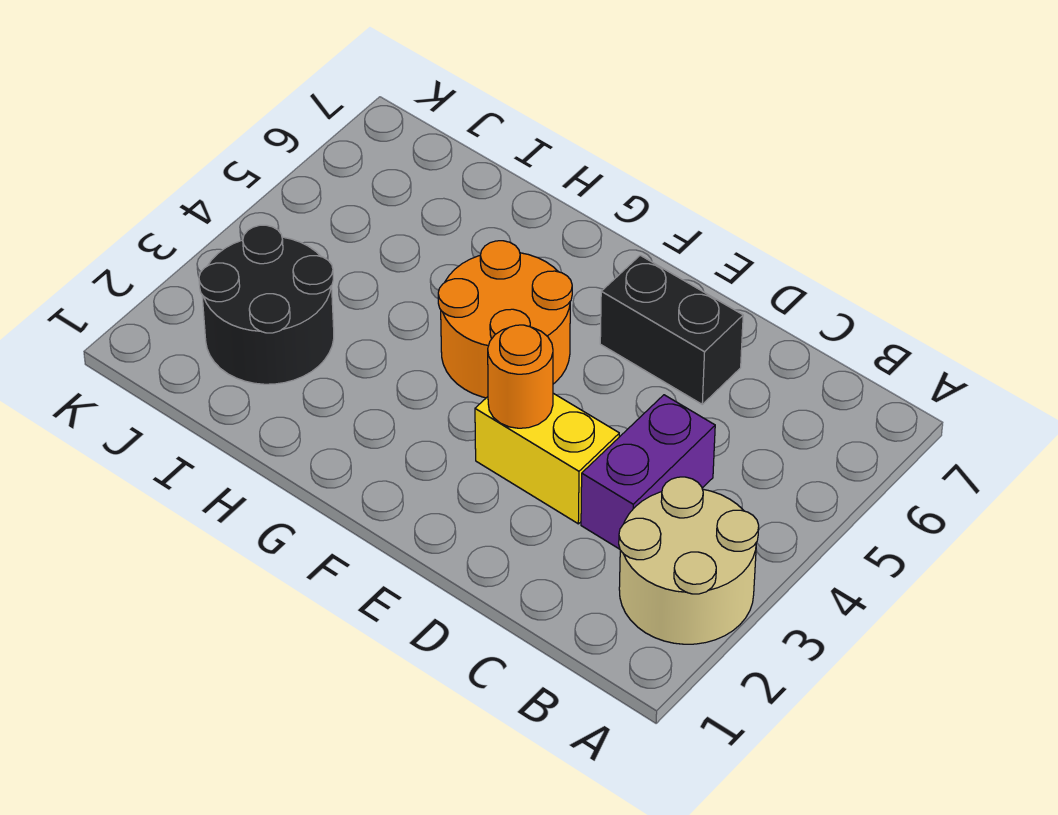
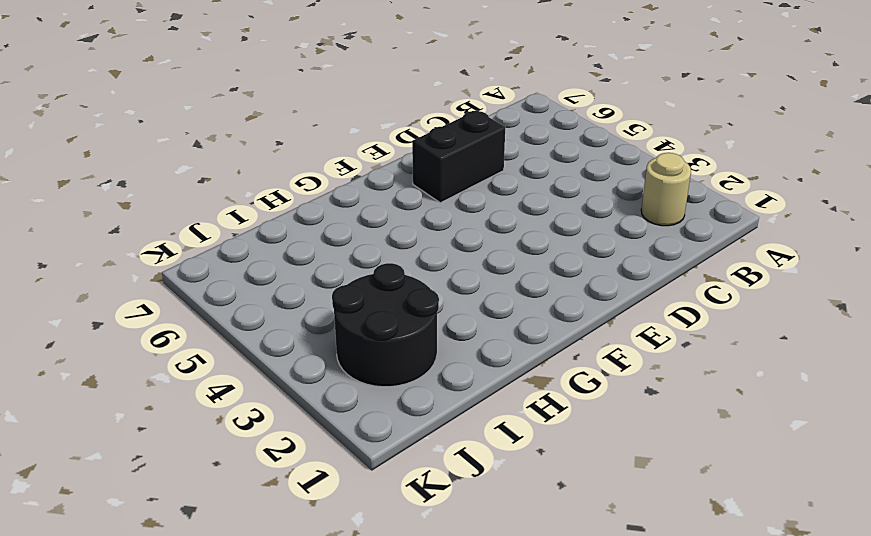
tan 1x1 round brick [641,153,691,226] -> tan 2x2 round brick [619,477,759,644]
none -> purple 1x2 brick [581,395,715,549]
none -> yellow 1x2 brick [475,393,619,524]

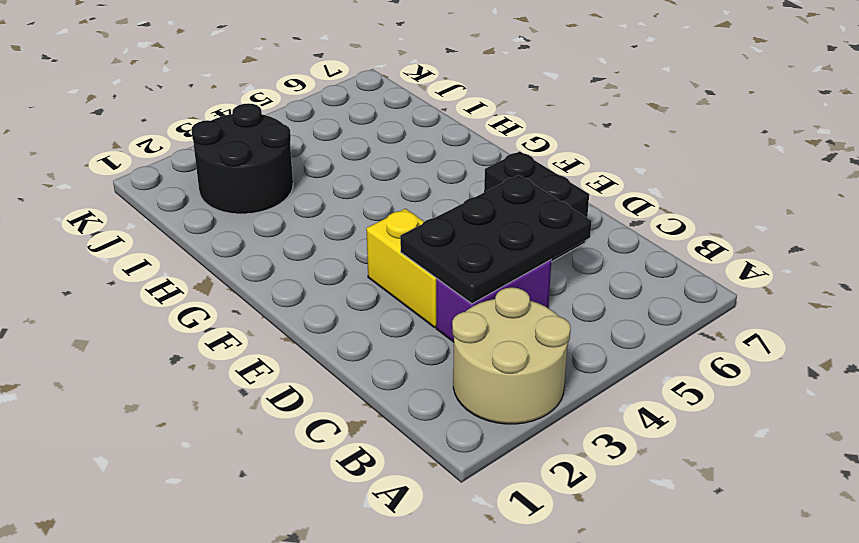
black 2x3 plate [400,175,592,304] -> none
none -> orange 2x2 round brick [438,241,572,398]
none -> orange 1x1 round brick [488,325,553,428]

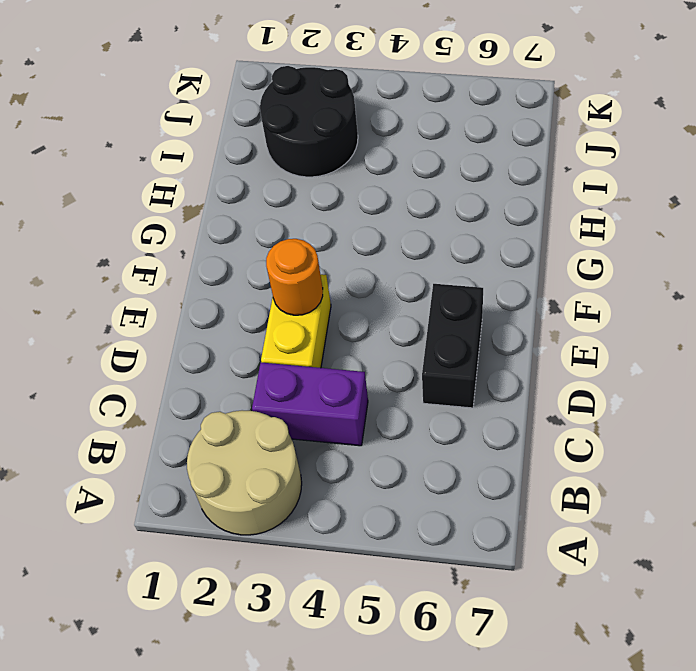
none -> orange 2x2 round brick [438,241,572,398]

